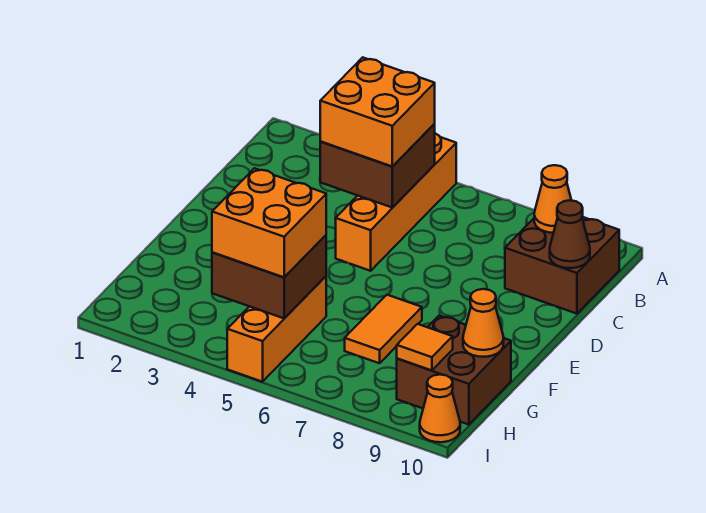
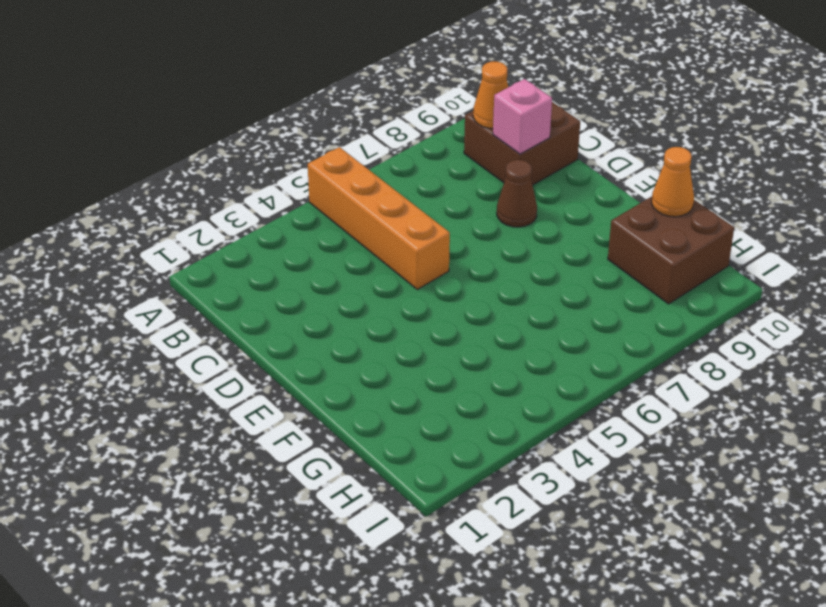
pink 1x1 brick [493,79,552,154] -> none
brown 1x1 cone [497,160,537,227] -> brown 1x1 cone moved to [550,200,590,268]
none -> orange 1x2 tile [345,295,422,363]
none -> orange 1x3 brick [227,276,326,382]
none -> orange 1x1 cone [420,375,460,442]

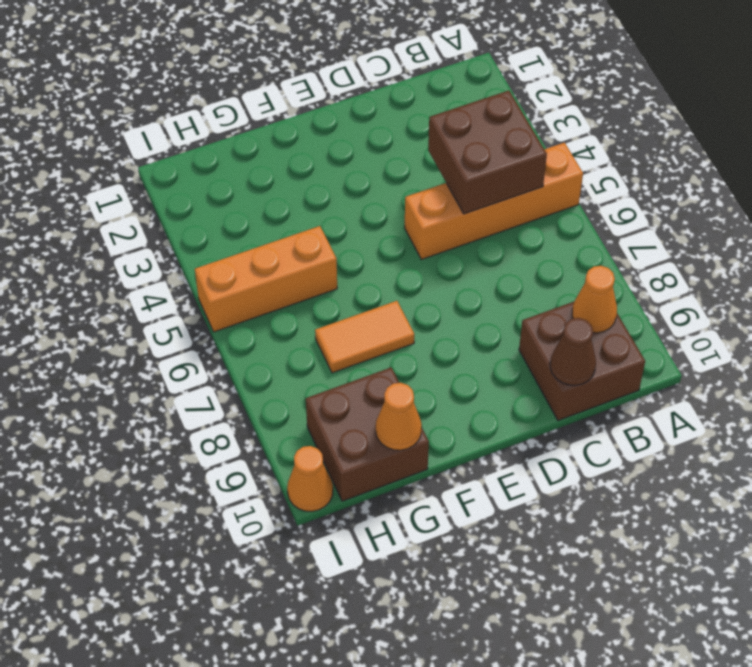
none -> brown 2x2 brick [212,235,326,318]
none -> orange 1x1 tile [397,324,453,370]
none -> orange 2x2 brick [320,57,435,167]

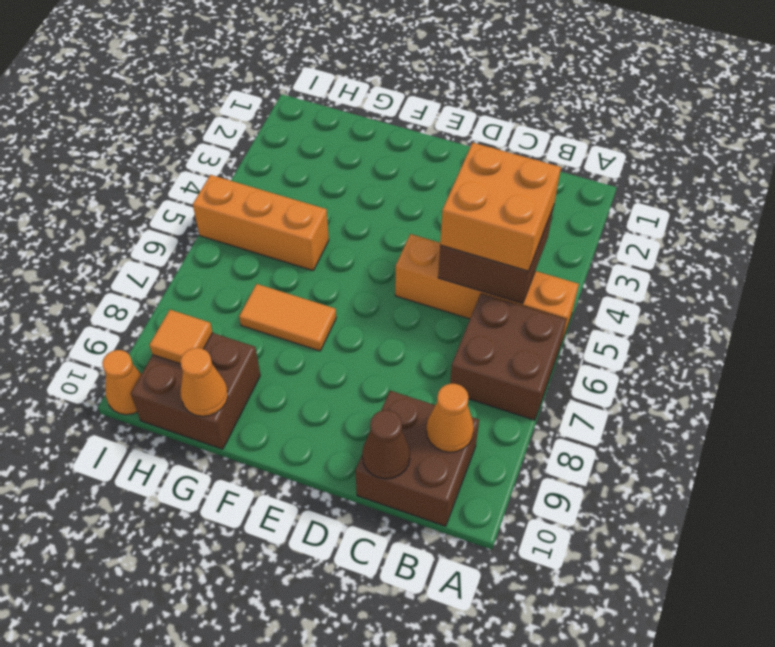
brown 2x2 brick [450,293,567,420] -> brown 2x2 brick moved to [212,235,326,318]
none -> orange 2x2 brick [212,168,326,277]

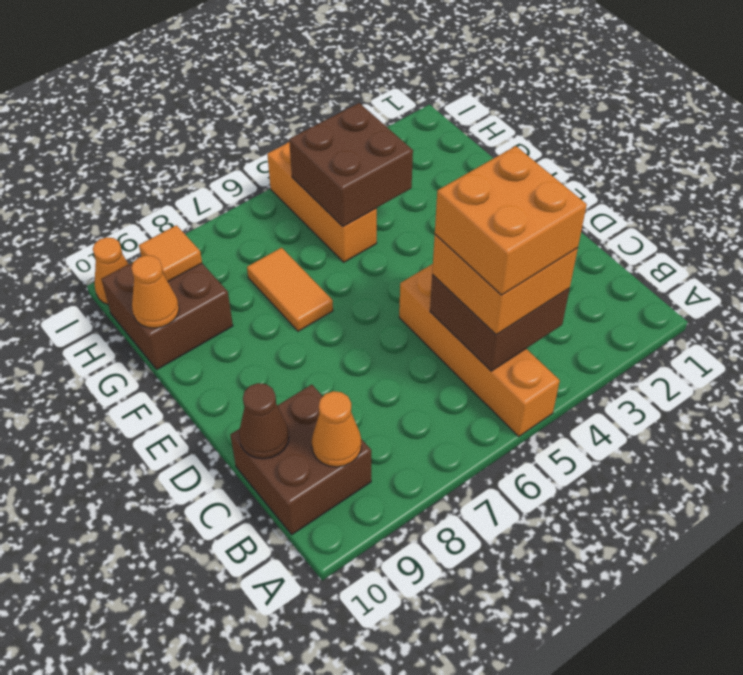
orange 2x2 brick [435,146,587,295] -> orange 2x2 brick moved to [212,168,326,277]

